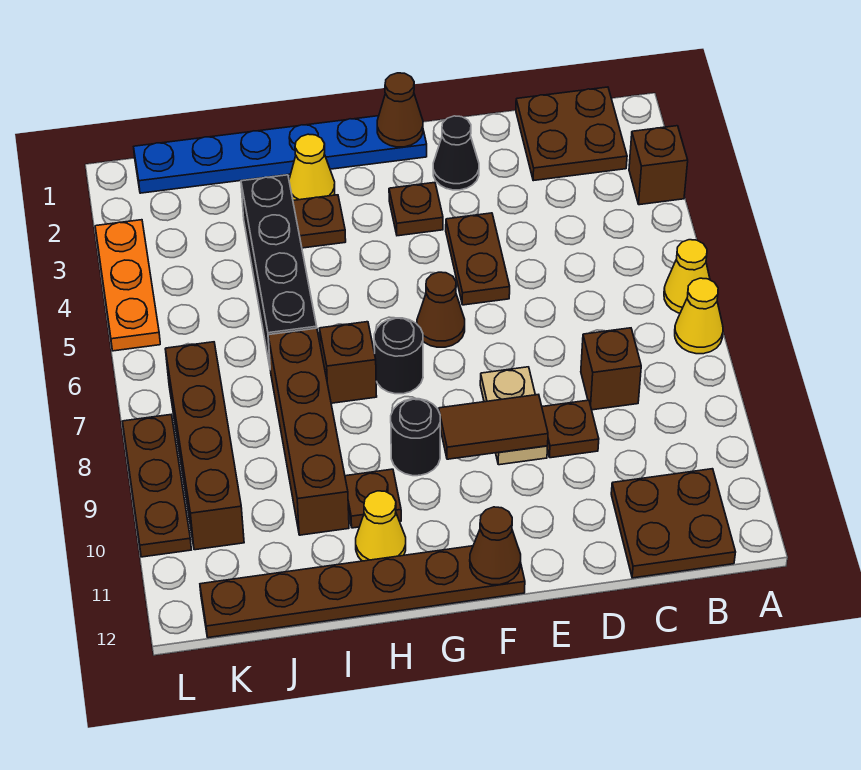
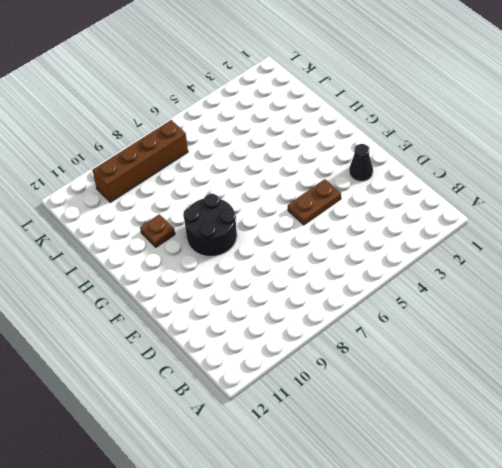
black 2x2 round brick [183,194,237,256] -> black 1x1 round brick [391,399,440,476]
none -> brown 1x1 brick [629,126,688,205]
none -> yellow 1x1 cone [664,240,710,313]
none -> yellow 1x1 cone [675,278,723,354]

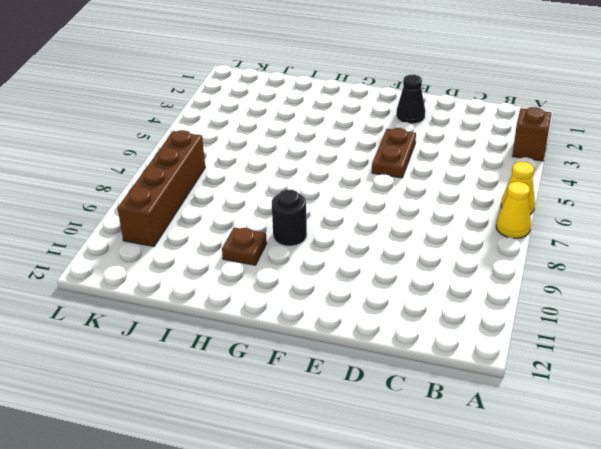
none -> brown 2x2 plate [516,87,627,181]
none -> brown 2x2 plate [611,469,736,578]
none -> brown 1x1 brick [581,328,641,410]

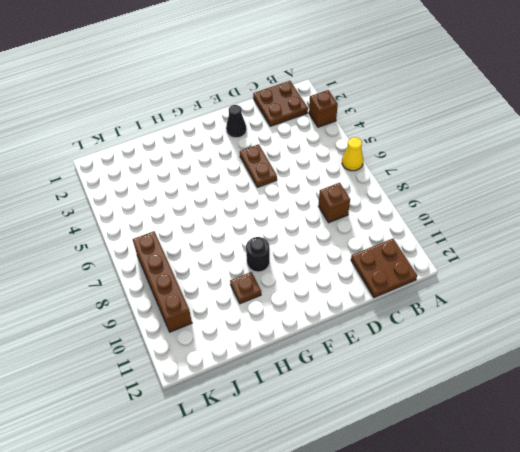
none -> yellow 1x1 cone [675,278,723,354]
none -> brown 1x1 plate [542,400,599,458]
none -> tan 1x2 plate [480,367,548,465]

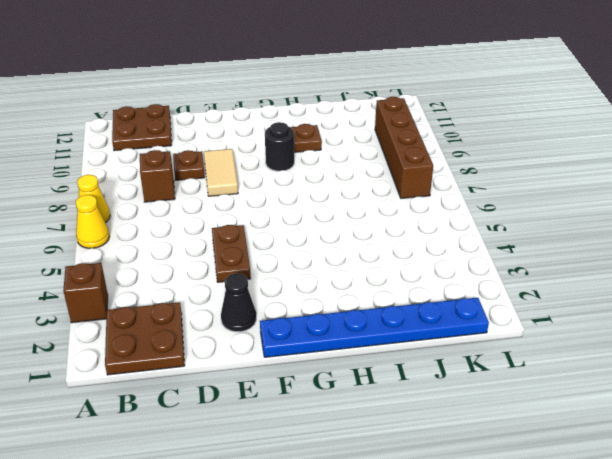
tan 1x2 tile [204,149,238,196] -> tan 1x2 plate [480,367,548,465]
none -> brown 1x1 plate [389,182,443,236]
none -> brown 1x1 cone [417,272,465,347]
none -> brown 1x6 plate [200,546,525,638]

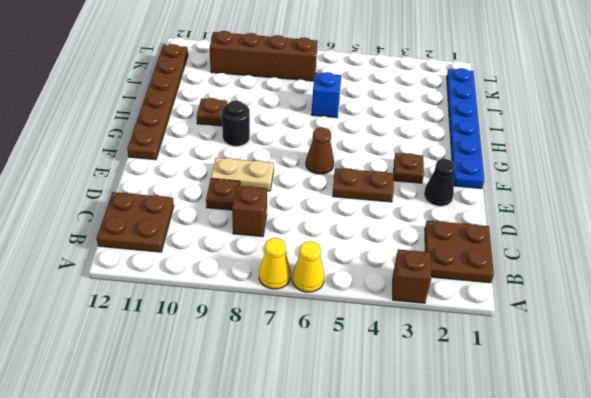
blue 1x1 brick [311,72,341,118] -> black 1x4 brick [241,175,317,366]
none -> black 1x1 round brick [374,318,423,394]
none -> yellow 1x1 cone [289,134,335,200]
none -> brown 1x1 plate [293,195,346,248]

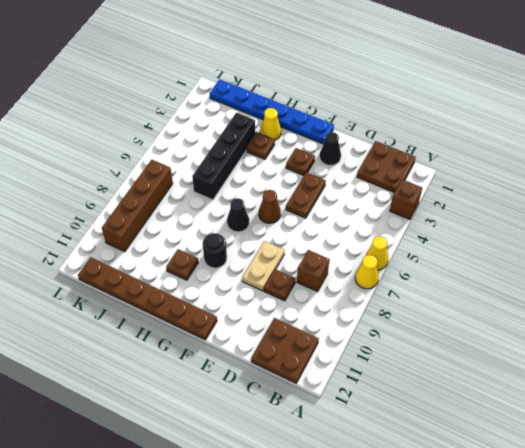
black 1x1 cone [227,198,249,232] -> black 1x1 round brick [374,318,423,394]
none -> brown 1x1 brick [319,322,377,403]
none -> yellow 1x1 cone [356,491,406,561]
none -> brown 1x4 brick [268,328,349,535]

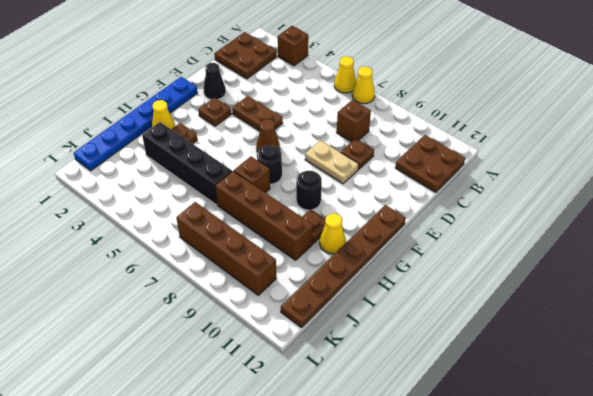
none -> orange 1x3 plate [95,220,160,351]
none -> brown 1x3 plate [122,415,191,557]
none -> brown 1x2 tile [439,394,548,459]

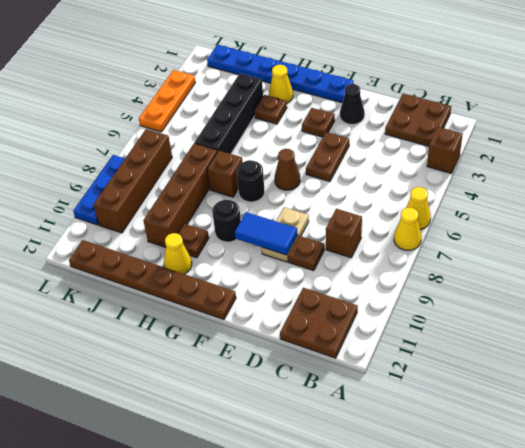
blue 1x2 tile [235,212,298,255] -> brown 1x2 tile [439,394,548,459]
blue 1x3 plate [73,155,125,225] -> brown 1x3 plate [122,415,191,557]
none -> brown 1x1 cone [377,73,423,147]
none -> brown 1x1 cone [470,507,521,585]

